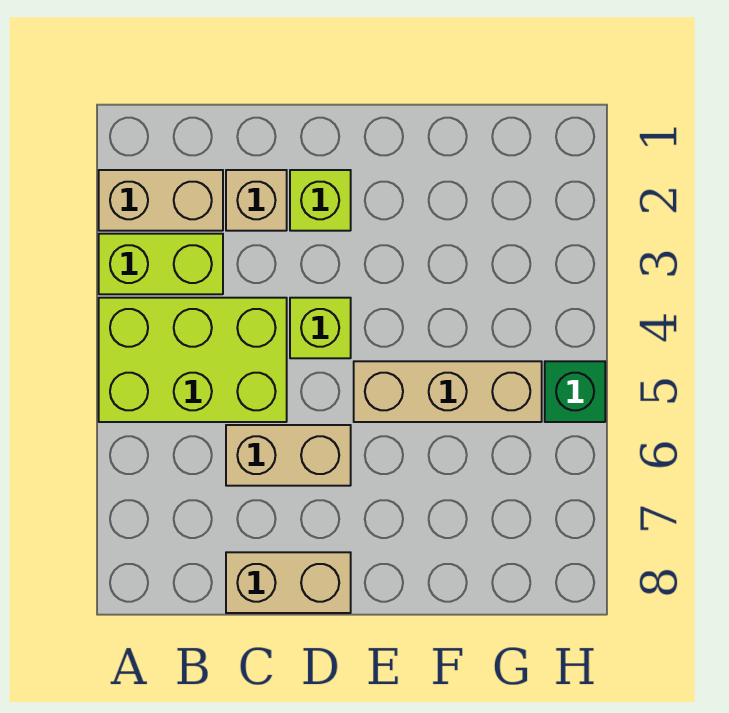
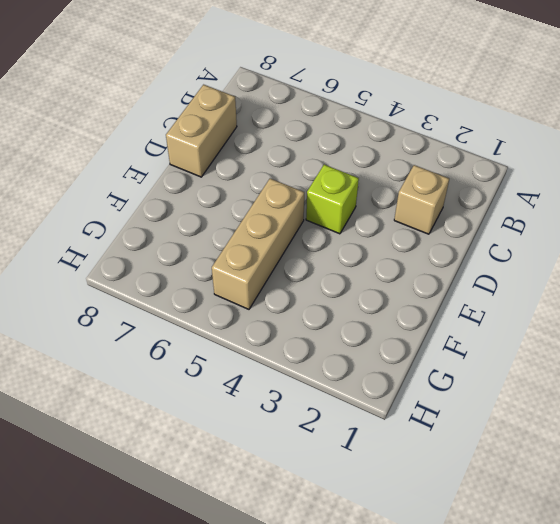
none -> tan 1x2 brick [99,170,223,231]
none -> lime 1x2 brick [99,234,223,294]

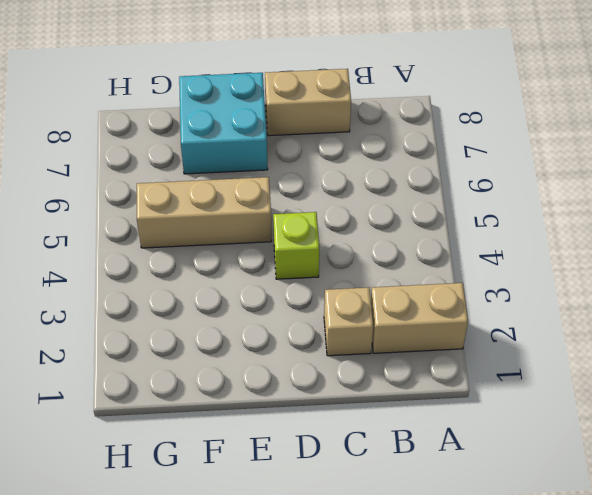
cyan 2x2 brick [179,73,268,174] -> none
none -> lime 1x2 brick [99,234,223,294]
none -> lime 2x3 brick [99,298,287,422]

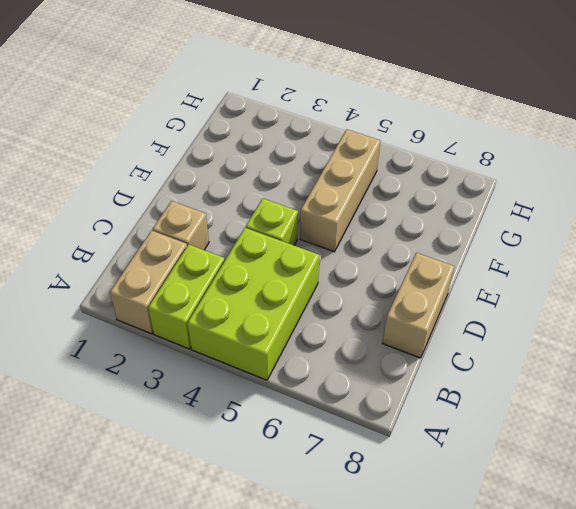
none -> tan 1x2 brick [226,425,351,486]
none -> lime 1x1 brick [290,170,351,231]

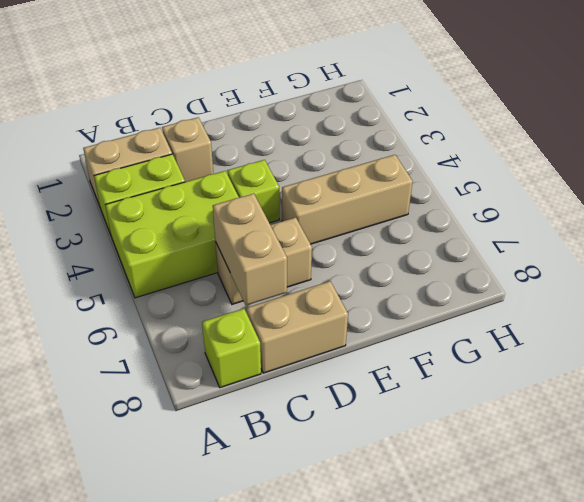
lime 1x1 brick [202,309,261,388] -> lime 1x1 brick moved to [290,170,351,231]
tan 1x2 brick [213,193,287,305] -> none
none -> green 1x1 brick [545,361,605,422]

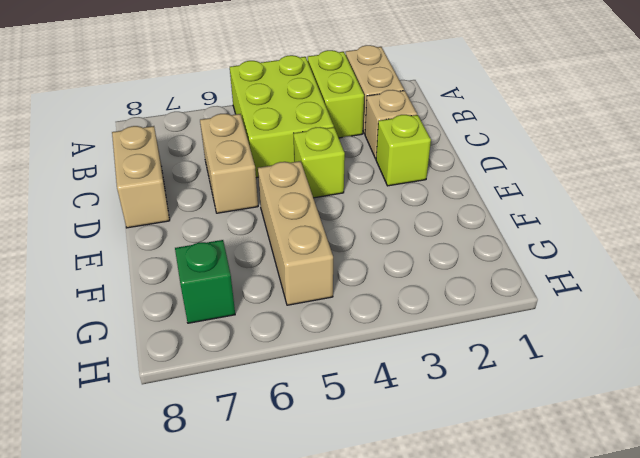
green 1x1 brick [175,240,235,323] -> green 1x1 brick moved to [545,361,605,422]

